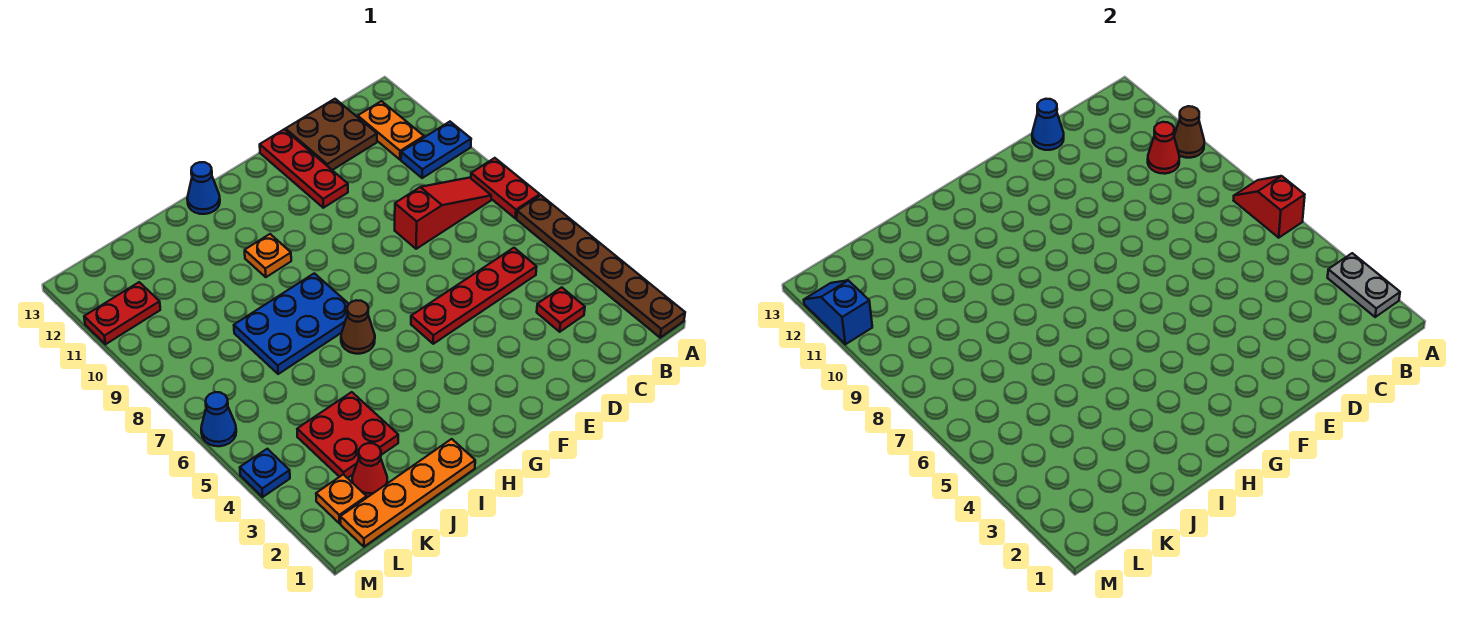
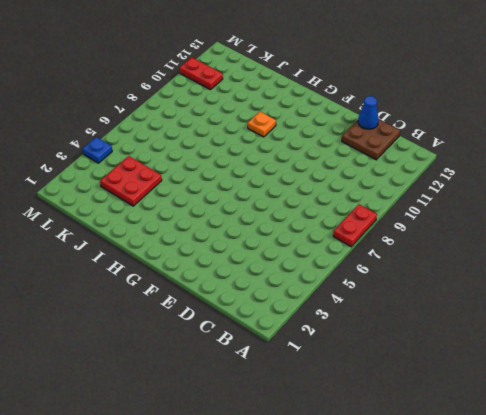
none -> brown 1x6 plate [517,195,685,338]
none -> blue 1x2 plate [401,122,471,178]
none -> red 1x3 slope [395,178,491,249]

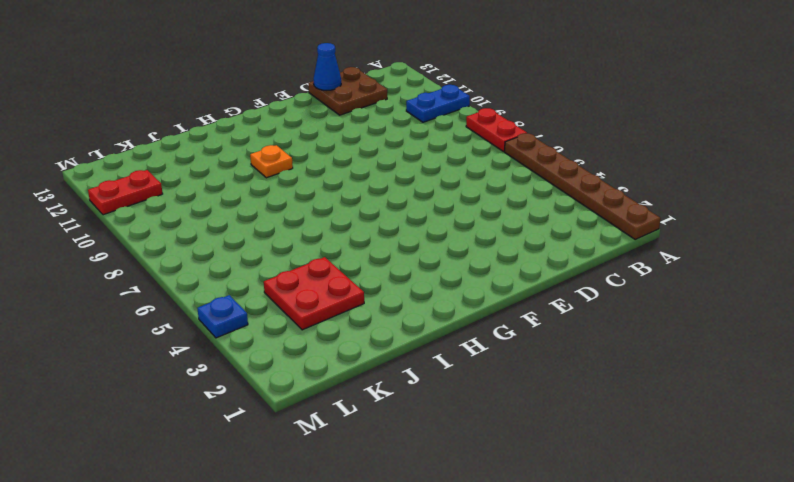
none -> red 1x3 slope [395,178,491,249]
none -> orange 1x2 plate [358,101,424,160]
none -> red 1x1 plate [537,287,585,332]

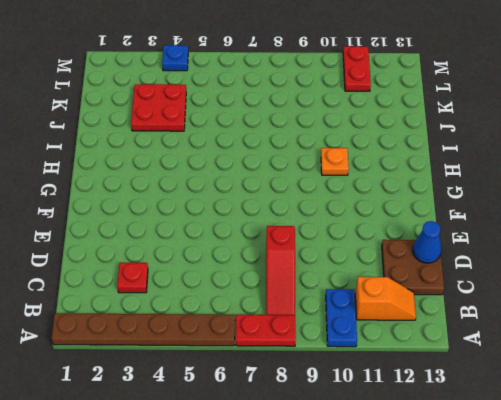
orange 1x2 slope [355,277,416,320] -> orange 1x2 plate [358,101,424,160]
none -> red 1x4 plate [411,248,537,344]
none -> red 1x3 plate [260,129,348,208]
none -> brown 1x1 cone [341,300,375,354]

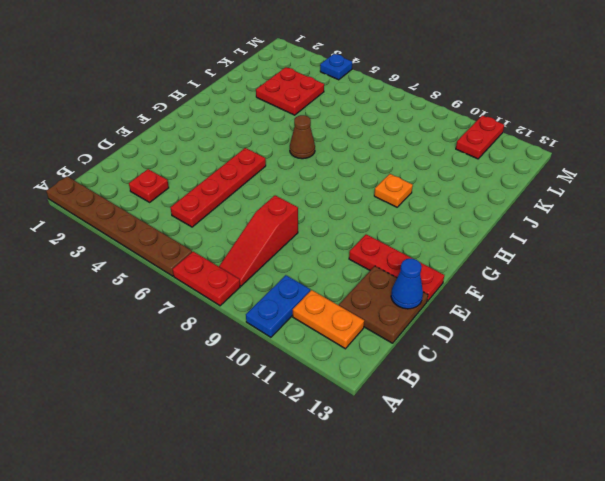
none -> blue 2x3 plate [234,273,349,374]
none -> blue 1x1 cone [187,162,220,214]
none -> orange 1x4 plate [340,439,475,547]

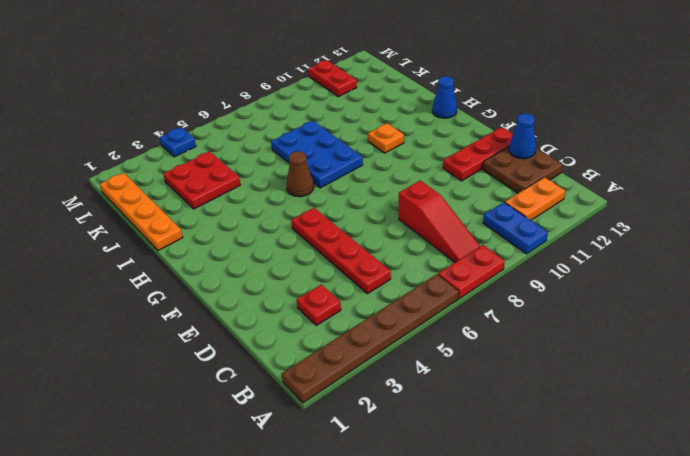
none -> red 1x1 cone [352,443,387,497]
none -> orange 1x1 plate [316,474,367,523]
none -> blue 1x1 cone [201,392,236,446]

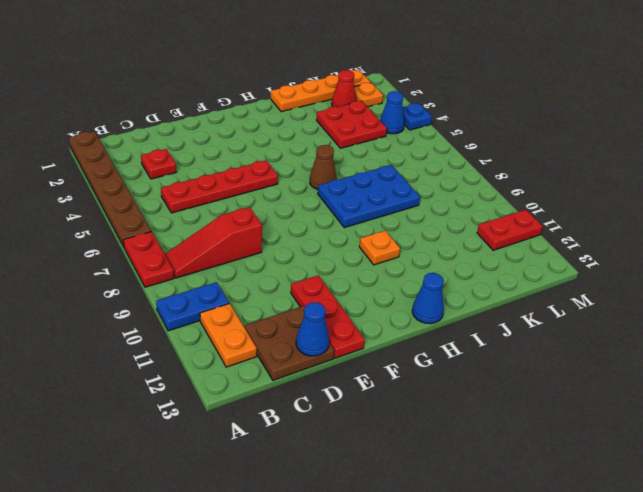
blue 1x1 cone [380,91,404,134] -> blue 1x1 cone moved to [201,392,236,446]
none -> grey 1x2 plate [1328,253,1400,317]
none -> red 1x2 slope [1234,176,1305,238]
none -> brown 1x1 cone [1174,106,1204,158]

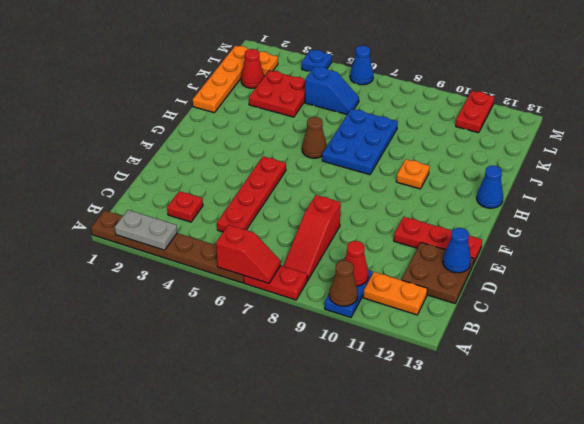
blue 1x2 slope [305,66,359,114] -> blue 1x2 slope moved to [804,280,872,344]

